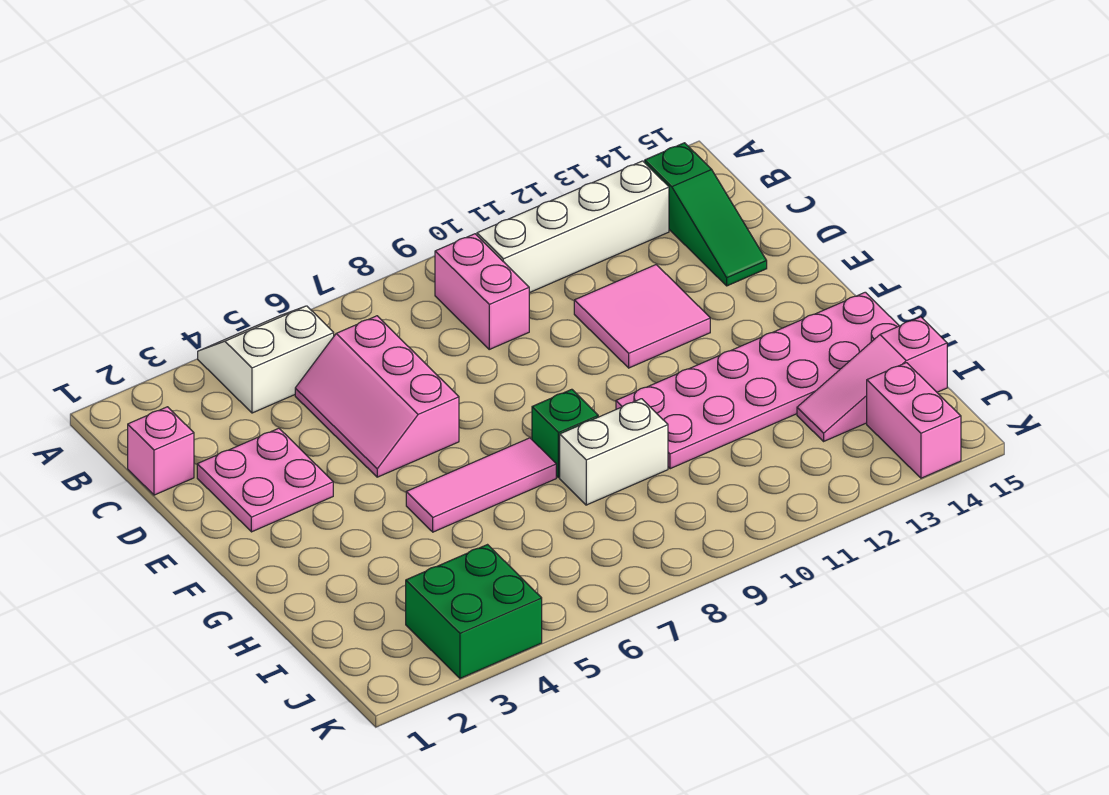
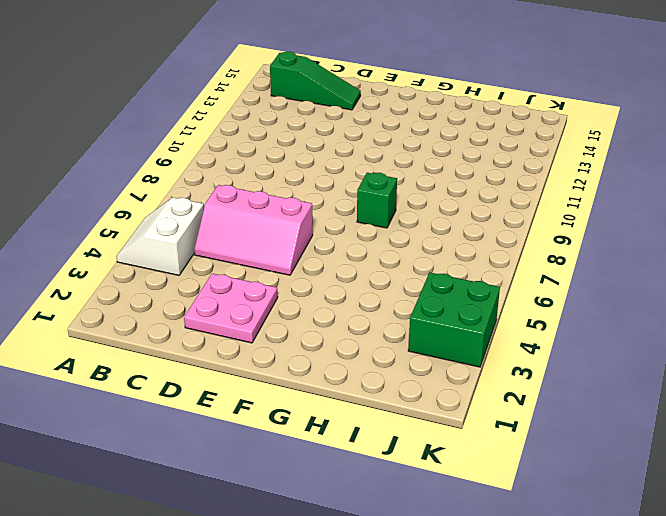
none -> pink 1x2 brick [435,234,529,349]
none -> white 1x4 brick [477,161,669,293]
none -> pink 1x1 brick [128,407,194,495]

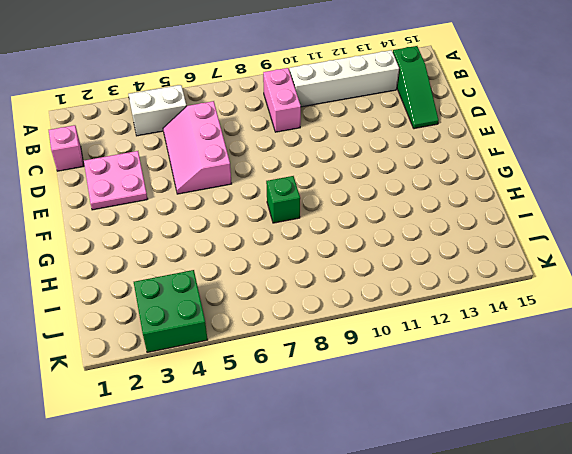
none -> pink 2x2 tile [574,265,710,368]
none -> pink 1x3 tile [406,438,556,532]
none -> pink 2x6 plate [616,292,899,469]

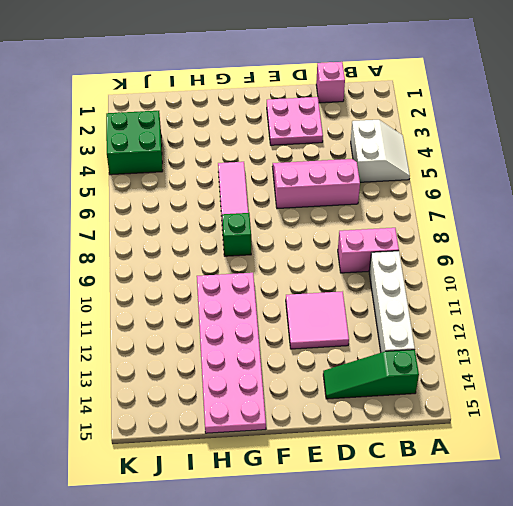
none -> white 1x2 brick [560,399,668,505]
none -> pink 1x3 slope [797,317,947,441]
none -> pink 1x2 brick [867,363,961,478]

